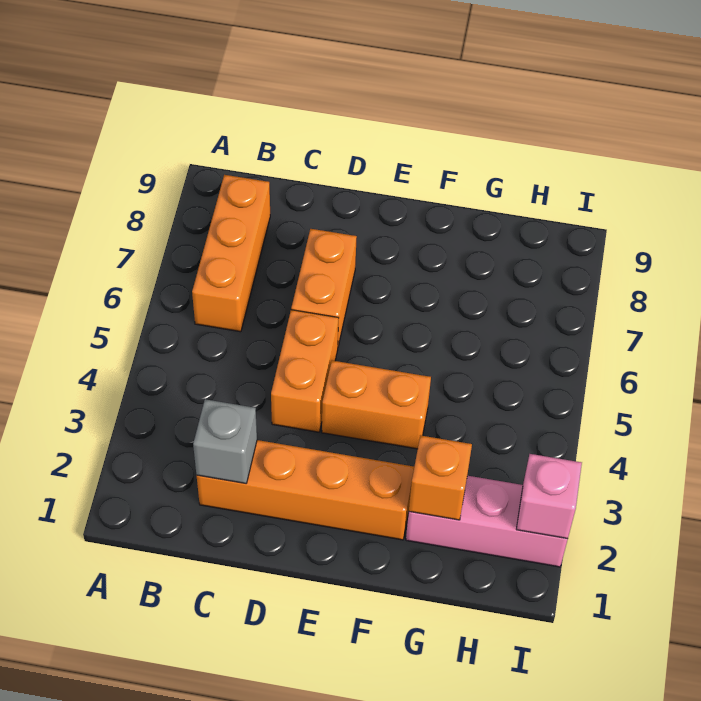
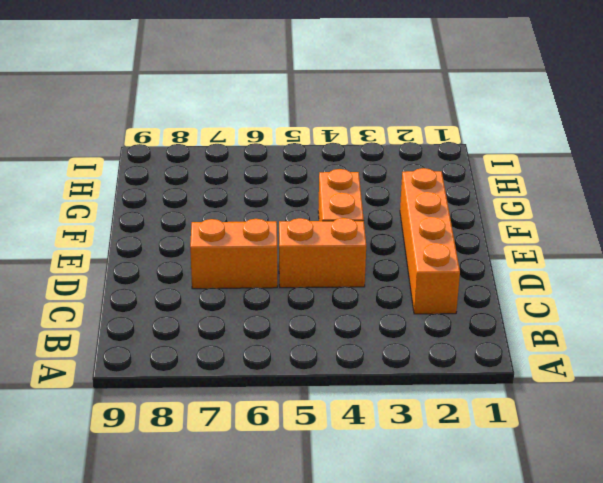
none -> orange 1x3 brick [192,175,270,332]
none -> pink 1x3 brick [406,476,568,567]

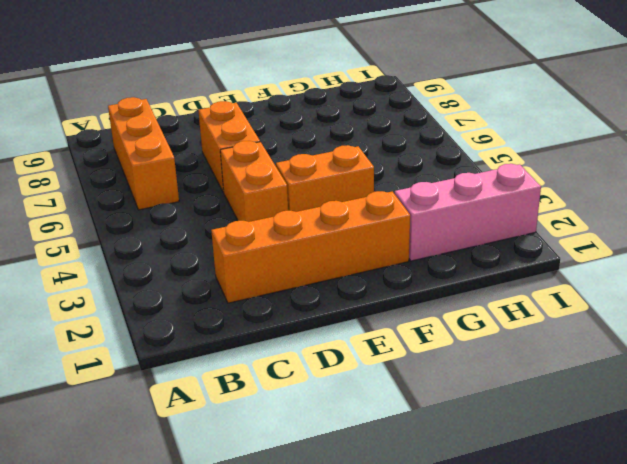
none -> grey 1x1 brick [193,399,257,484]
none -> orange 1x1 brick [409,435,472,520]

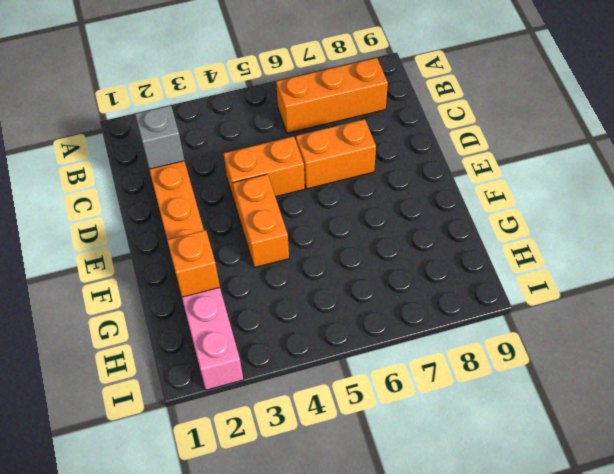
none -> pink 1x1 brick [516,454,582,539]

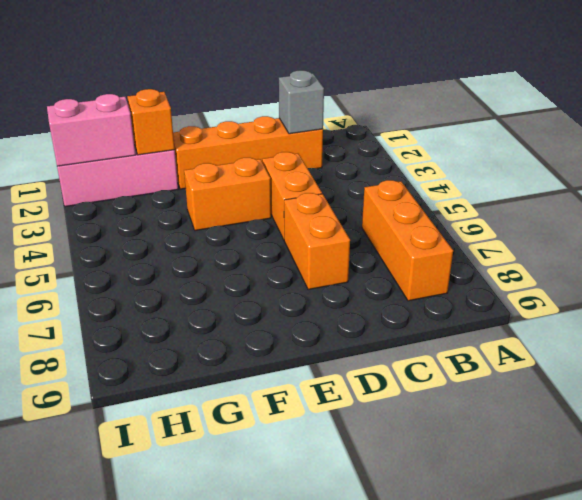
pink 1x2 brick [47,94,136,166] -> pink 1x1 brick [516,454,582,539]

